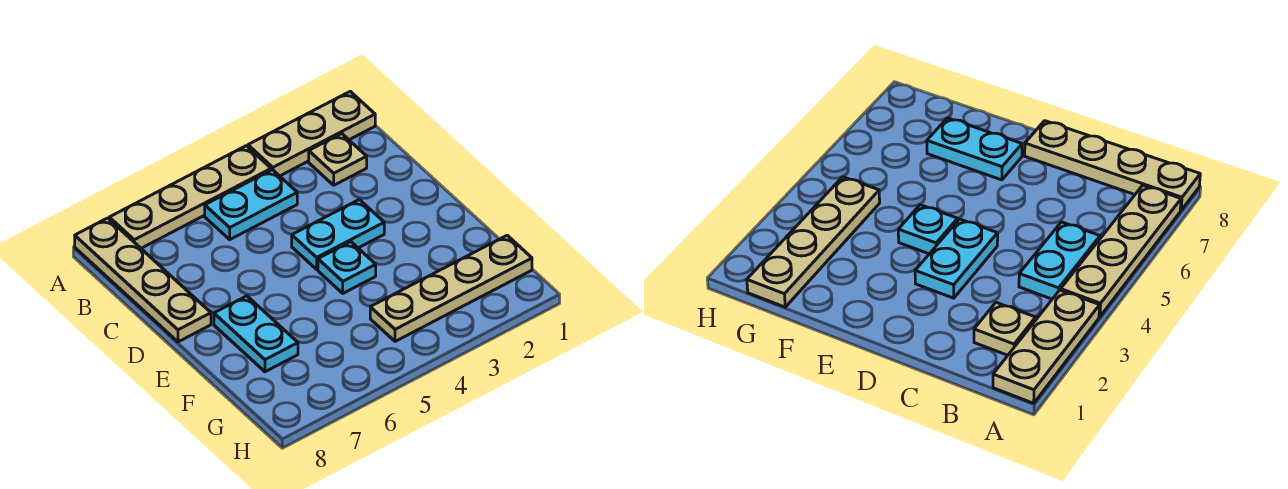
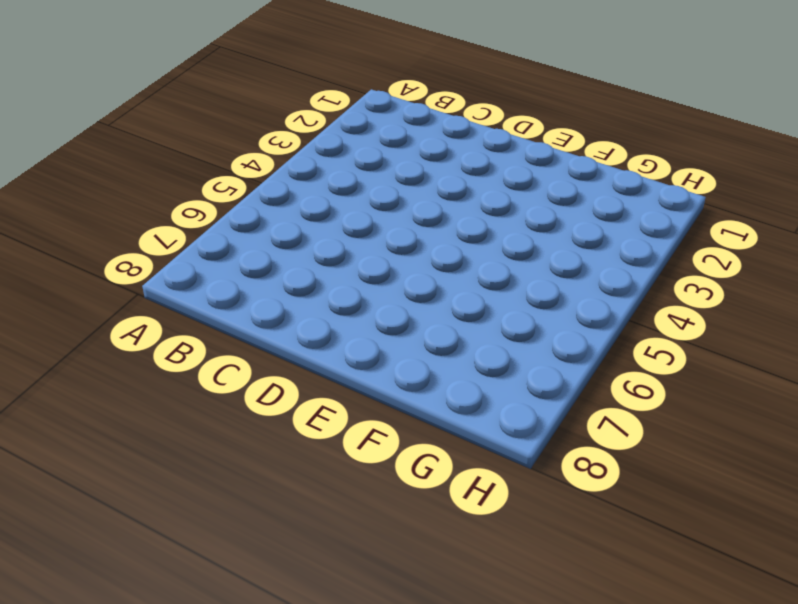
none -> tan 1x3 plate [248,91,375,176]
none -> tan 1x4 plate [109,146,271,248]

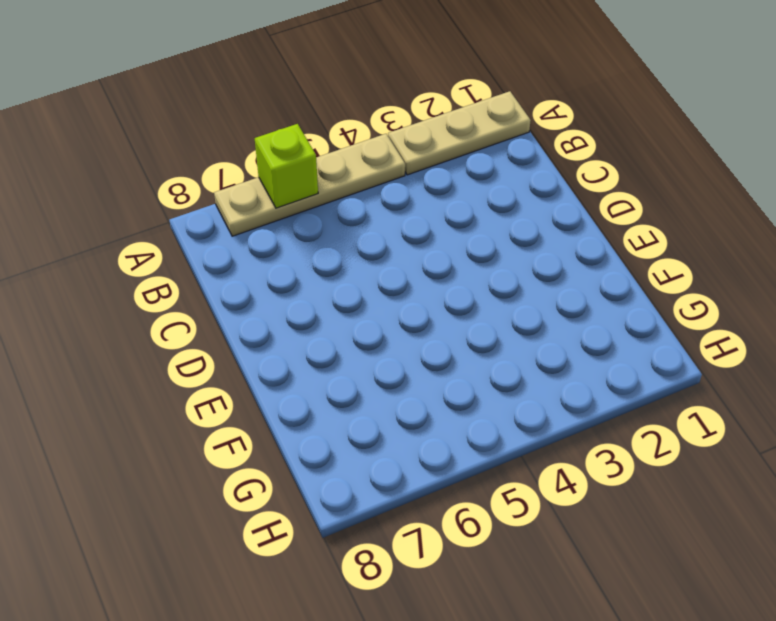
lime 1x1 brick [255,124,318,208] -> none
none -> tan 1x4 plate [75,218,211,342]
none -> tan 1x1 plate [309,134,367,185]

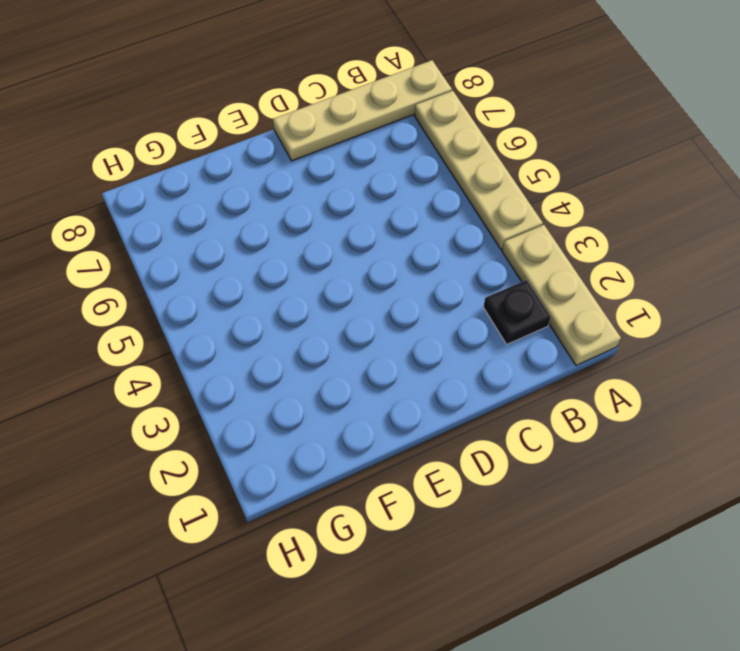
black 1x1 plate [483,280,551,344] -> tan 1x1 plate [309,134,367,185]
none -> cyan 1x2 plate [205,170,297,239]
none -> cyan 1x2 plate [292,200,384,269]

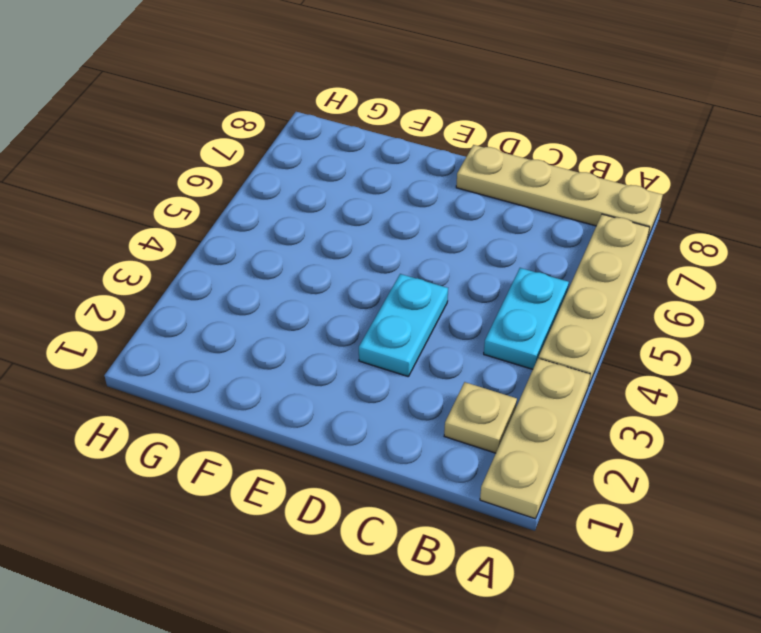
none -> cyan 1x1 plate [318,242,376,293]
none -> cyan 1x2 plate [214,296,298,372]

